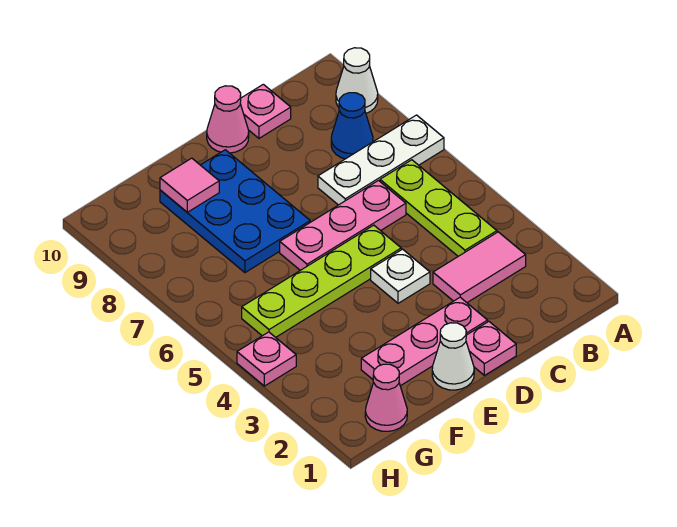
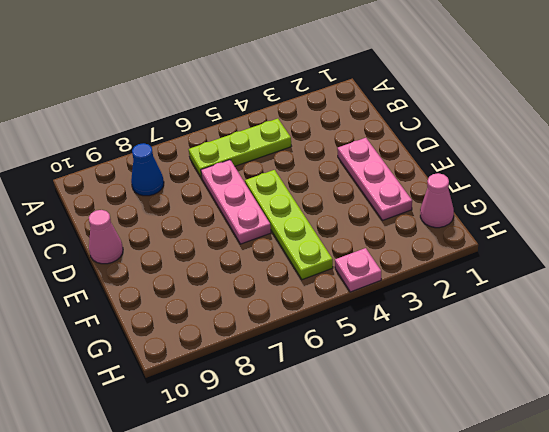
none -> white 1x3 plate [318,115,444,205]
none -> white 1x1 cone [336,48,378,113]
none -> pink 1x2 tile [433,232,526,303]

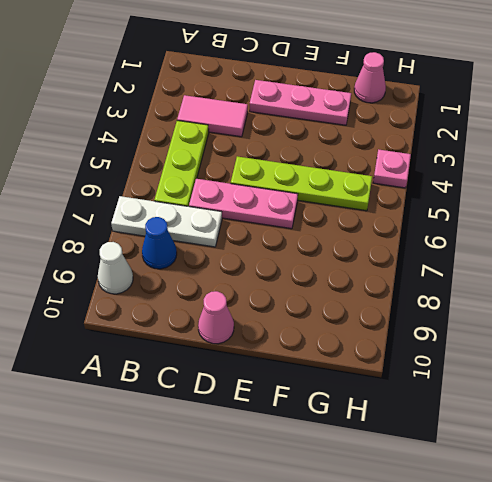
none -> pink 1x1 plate [240,84,291,138]
none -> pink 1x1 plate [466,321,516,375]
none -> white 1x1 plate [371,249,430,303]

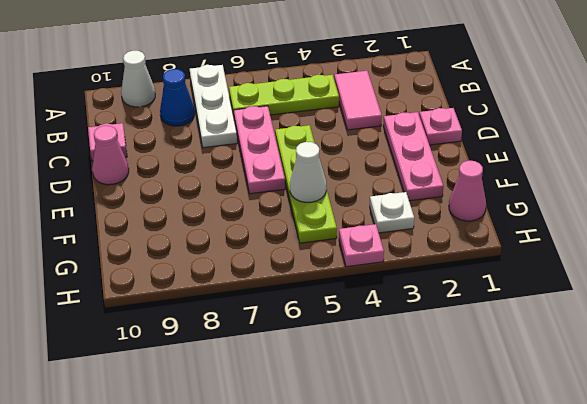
white 1x1 cone [290,142,326,202] -> white 1x1 cone moved to [432,323,474,390]
white 1x1 plate [370,192,414,233] -> white 1x1 plate moved to [371,249,430,303]
none -> blue 2x3 plate [160,150,310,273]
none -> pink 1x1 tile [160,158,219,212]

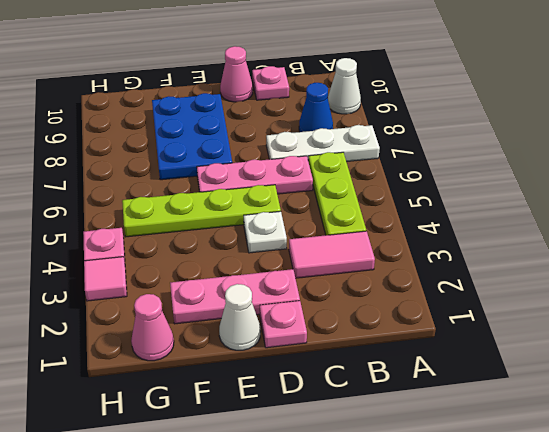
pink 1x1 tile [84,257,127,301] -> pink 1x1 tile moved to [160,158,219,212]

